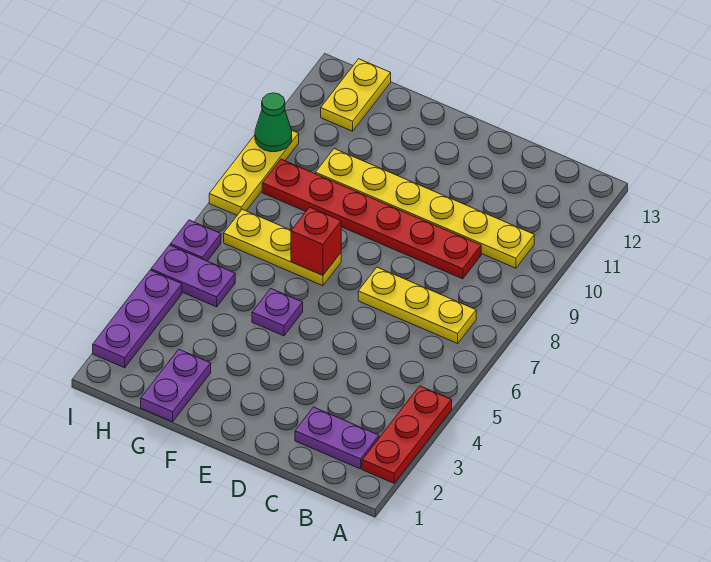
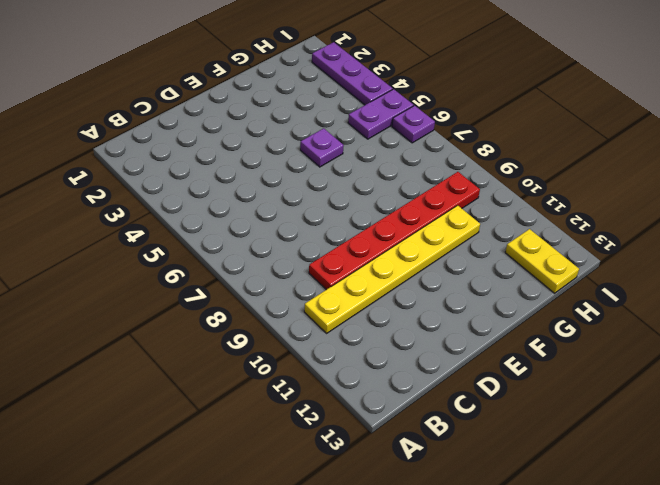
none -> red 1x3 plate [362,386,452,483]
none -> purple 1x2 plate [295,407,379,469]
none -> yellow 1x3 plate [358,267,476,343]

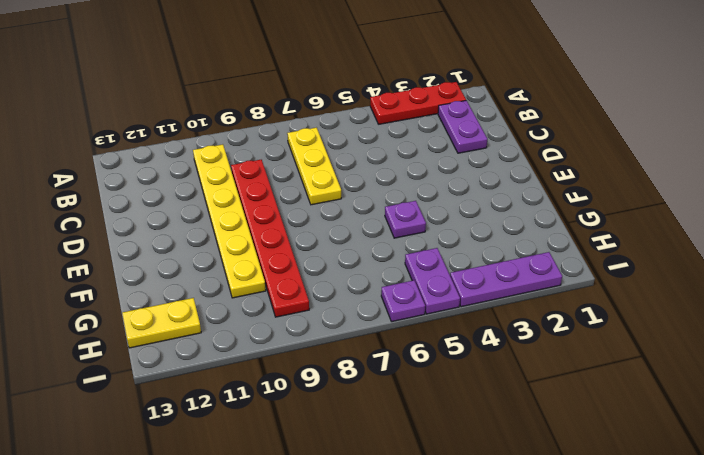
none -> yellow 1x3 plate [224,209,341,286]
none -> purple 1x2 plate [141,349,211,422]
none -> yellow 1x3 plate [209,131,299,215]

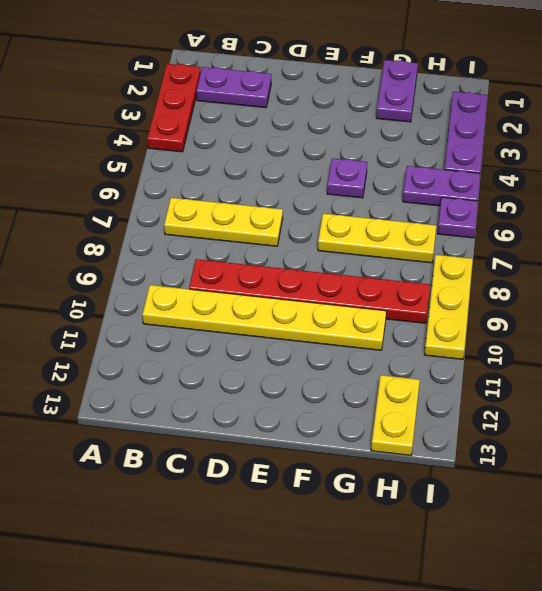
none -> red 1x1 brick [291,207,341,275]
none -> green 1x1 cone [255,93,292,152]

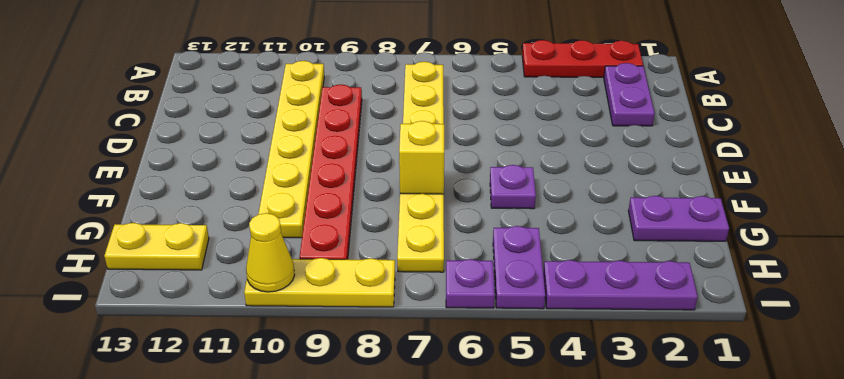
yellow 1x1 brick [399,121,444,194] -> red 1x1 brick [291,207,341,275]
yellow 1x1 cone [246,213,295,292] -> green 1x1 cone [255,93,292,152]

